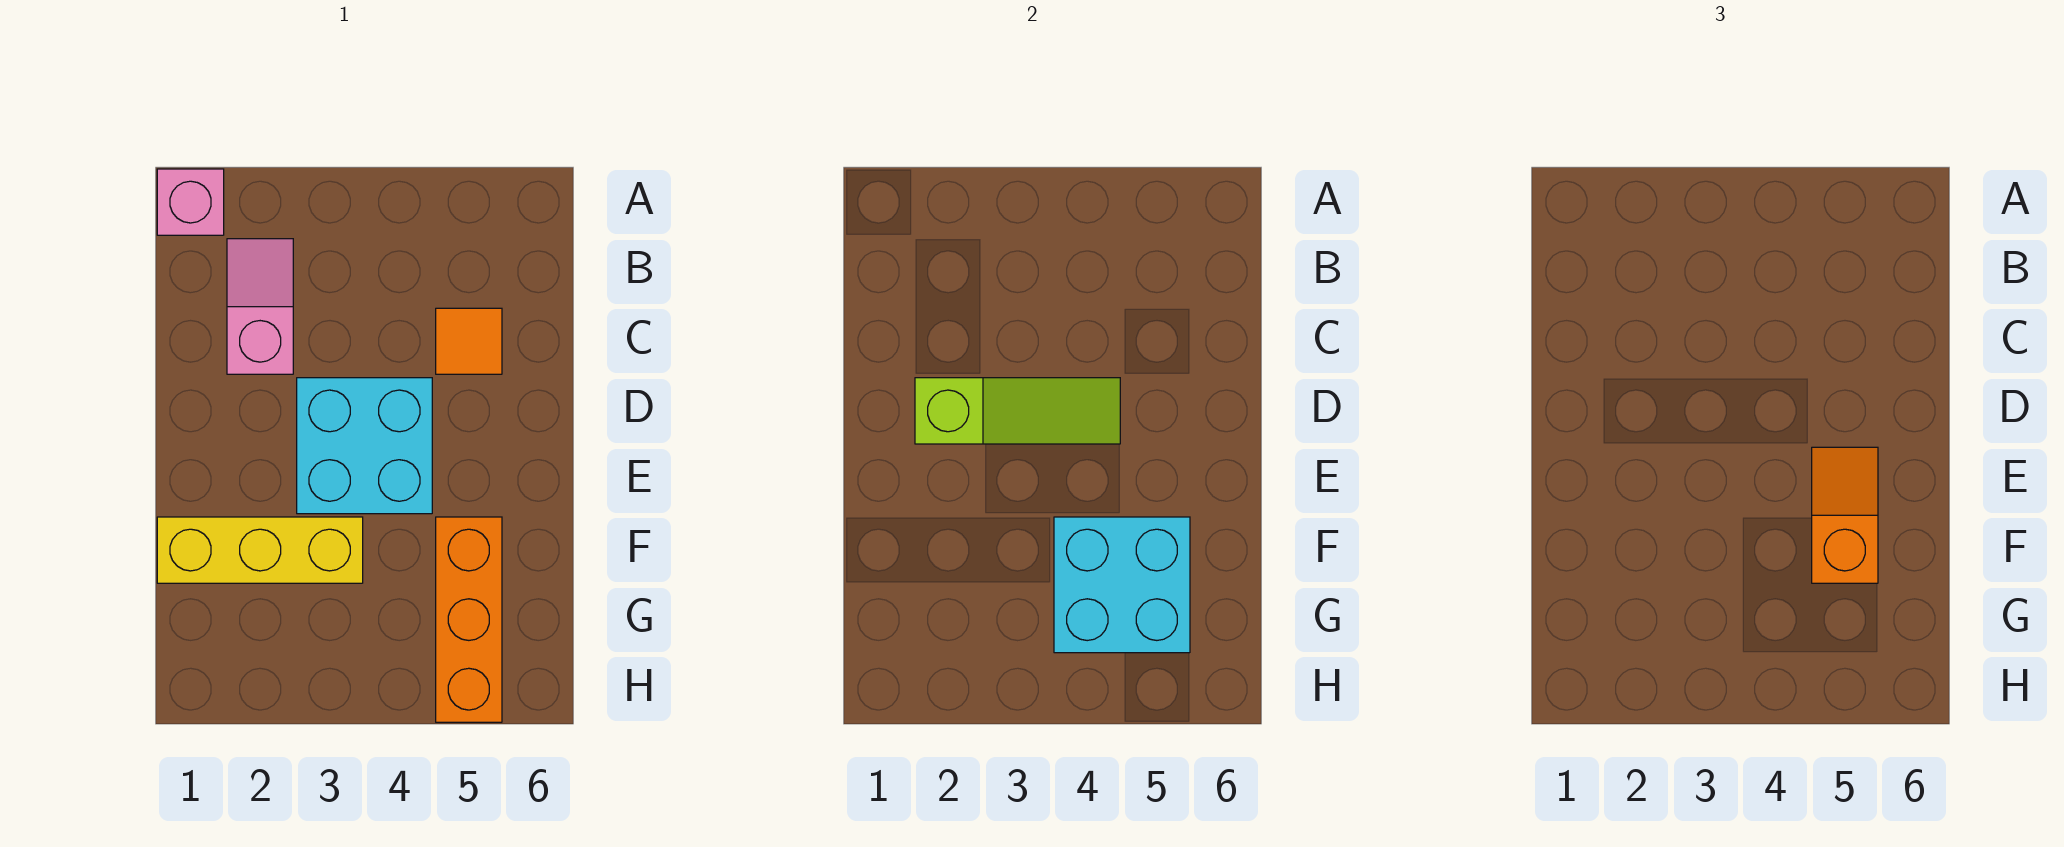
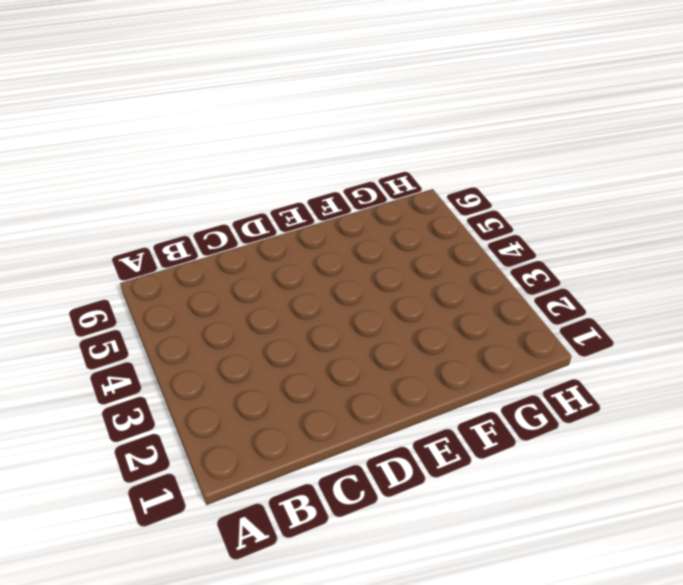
none -> pink 1x1 brick [157,169,224,235]
none -> pink 1x2 slope [227,239,293,374]

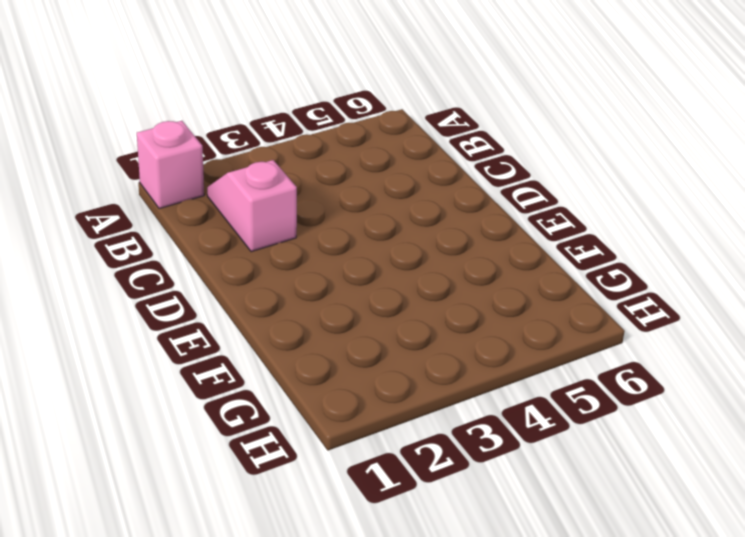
none -> orange 1x1 tile [436,308,502,374]
none -> cyan 2x2 brick [297,378,432,514]

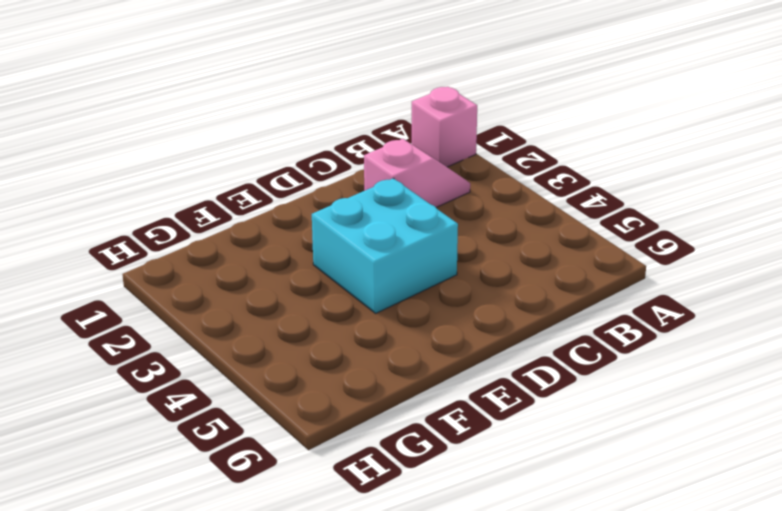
none -> orange 1x1 tile [436,308,502,374]
none -> yellow 1x3 brick [157,517,363,583]

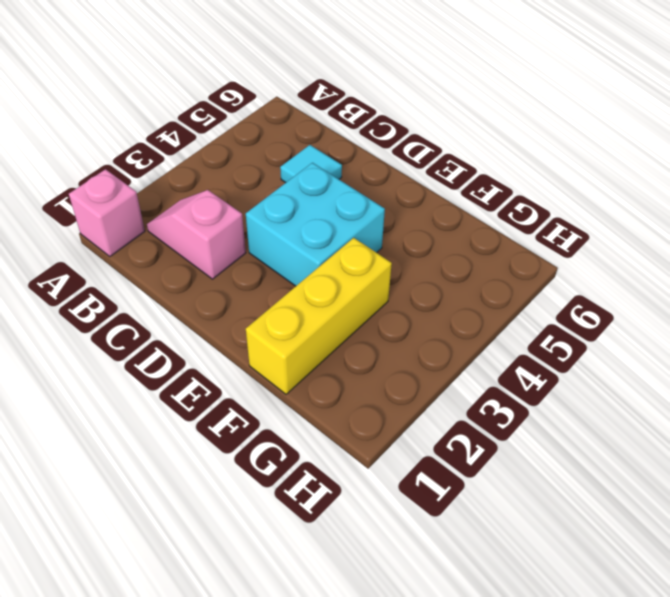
cyan 1x1 tile [280,145,342,183] -> orange 1x1 tile [436,308,502,374]
none -> orange 1x3 brick [436,517,502,722]
none -> lime 1x3 slope [915,378,1120,444]

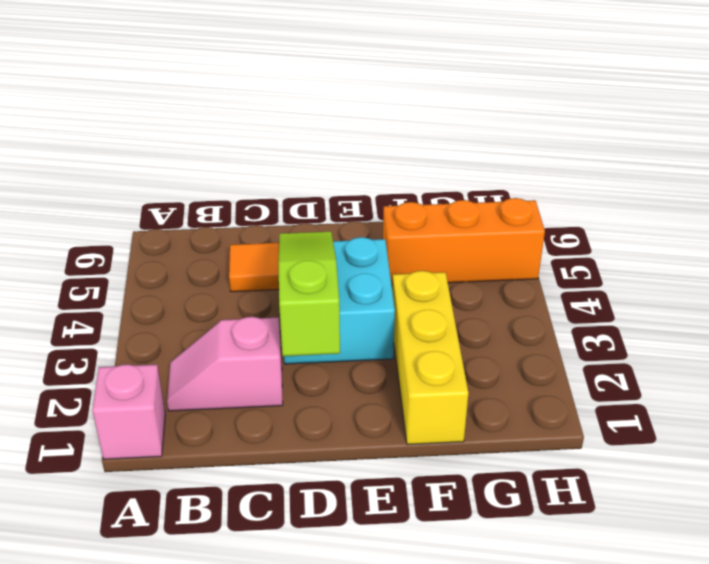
none -> cyan 2x2 brick [1054,517,1190,653]
none -> orange 1x2 slope [1812,447,1878,583]

